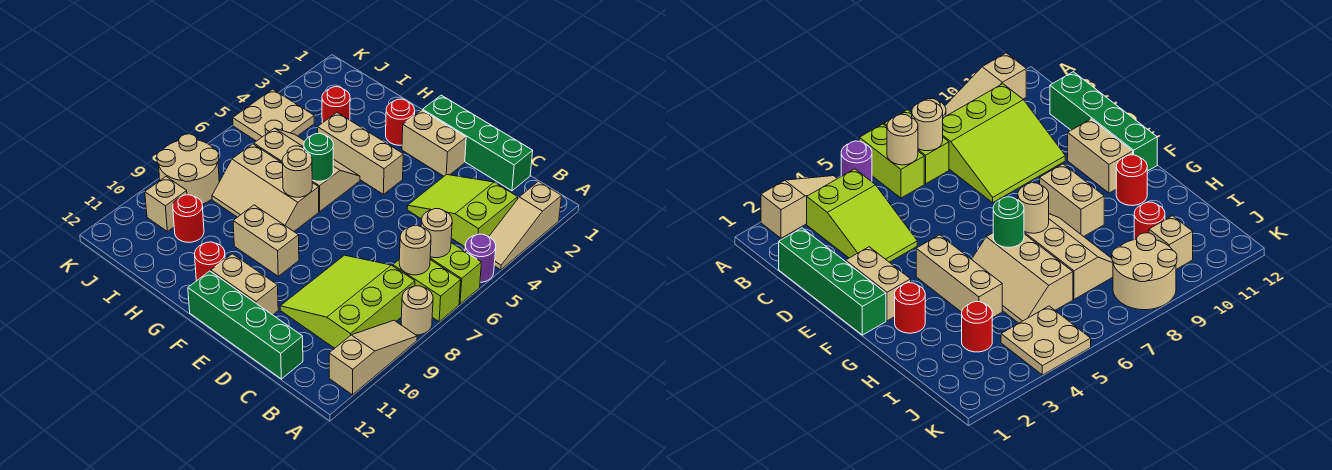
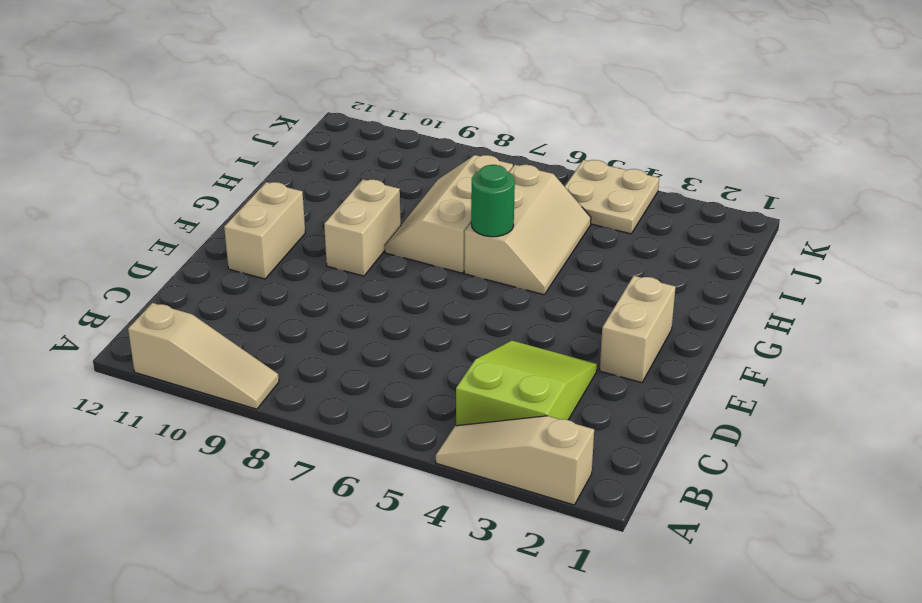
none -> purple 1x1 round brick [465,234,496,282]
none -> lime 1x2 brick [430,243,482,304]
none -> lime 1x2 brick [393,260,461,322]

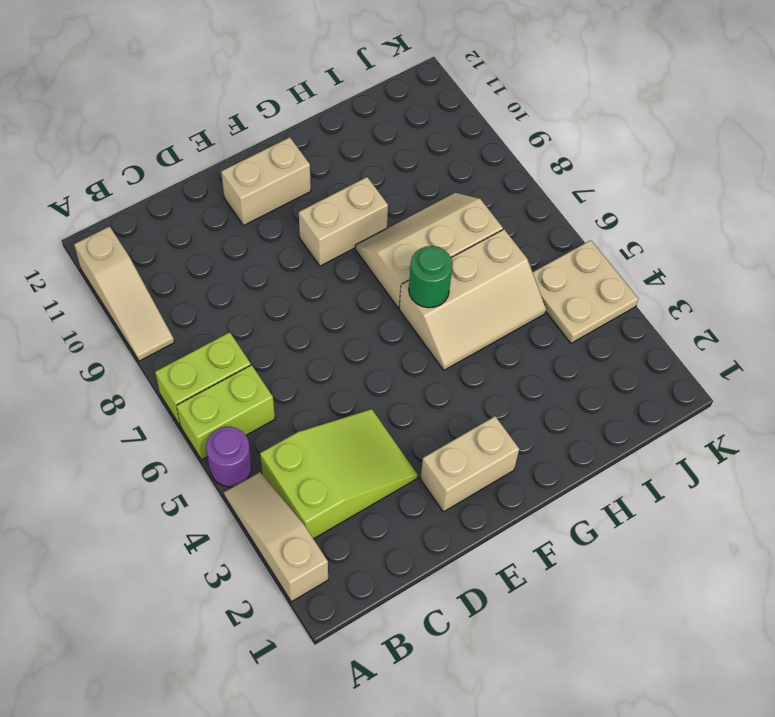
none -> tan 1x1 round brick [401,286,433,335]
none -> lime 3x3 slope [280,255,415,348]
none -> green 1x4 brick [423,95,533,191]

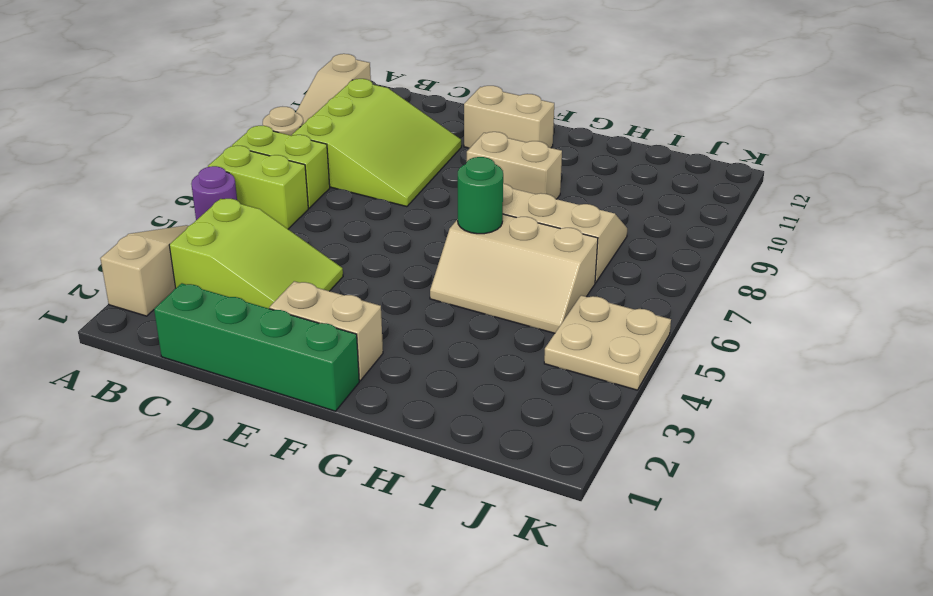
none -> green 1x4 brick [188,271,303,379]
none -> tan 1x3 brick [318,113,403,194]
none -> red 1x1 round brick [386,99,415,145]

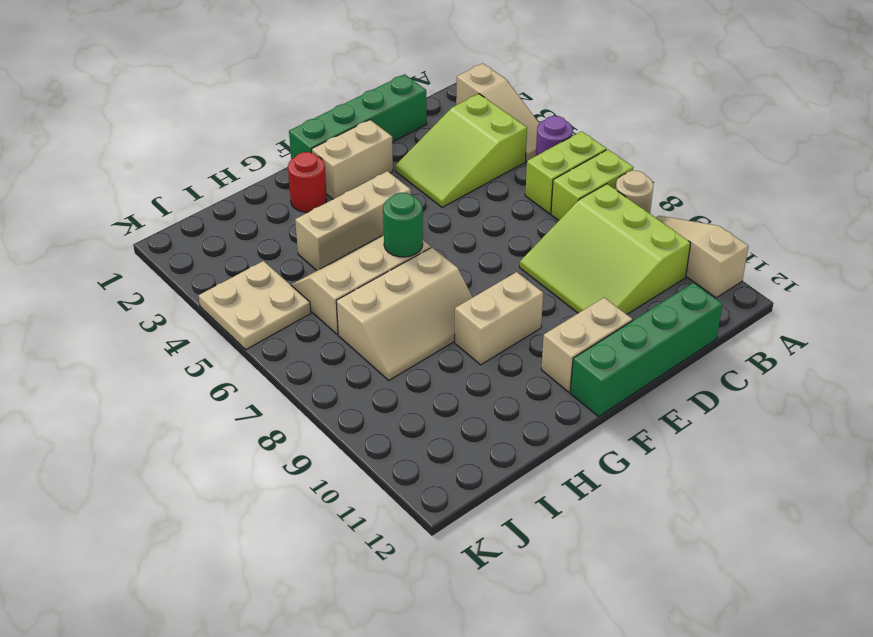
none -> red 1x1 round brick [195,242,225,281]
none -> red 1x1 round brick [322,87,350,123]
none -> red 1x1 round brick [173,195,204,242]

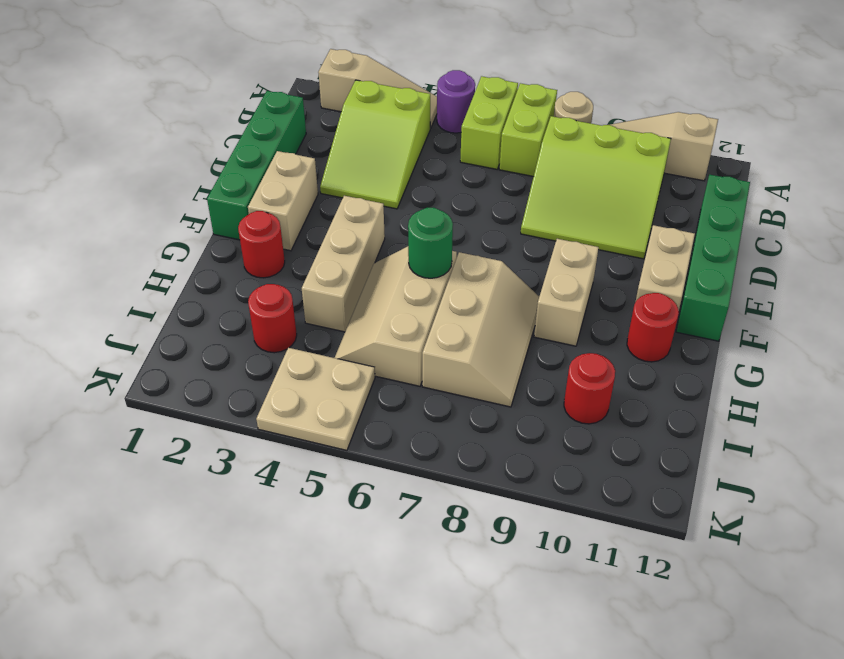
none -> tan 2x2 round brick [157,134,219,204]
none -> tan 1x1 brick [145,177,187,232]
none -> tan 1x1 round brick [421,209,452,258]

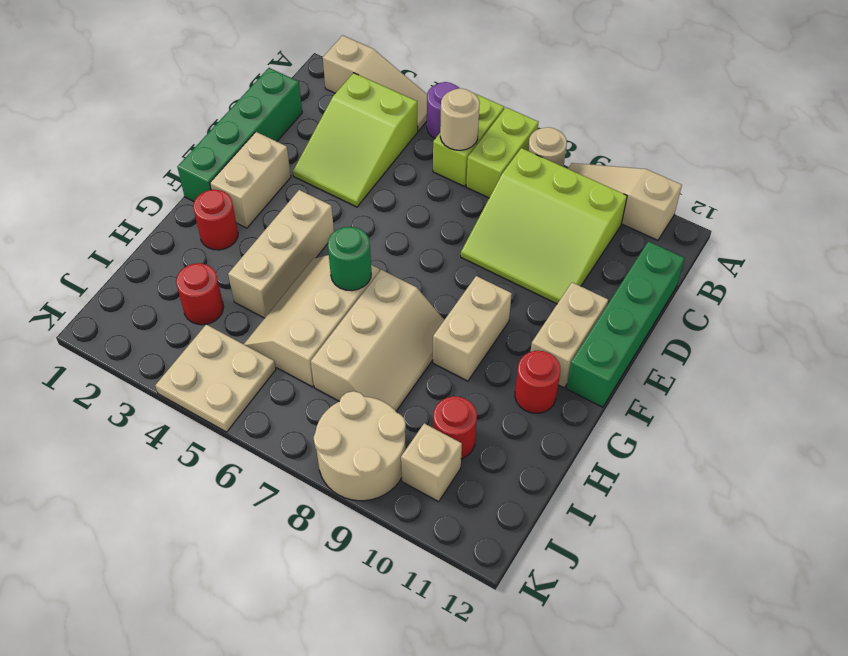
none -> tan 1x1 round brick [399,226,431,275]
none -> tan 1x1 round brick [282,149,312,197]

